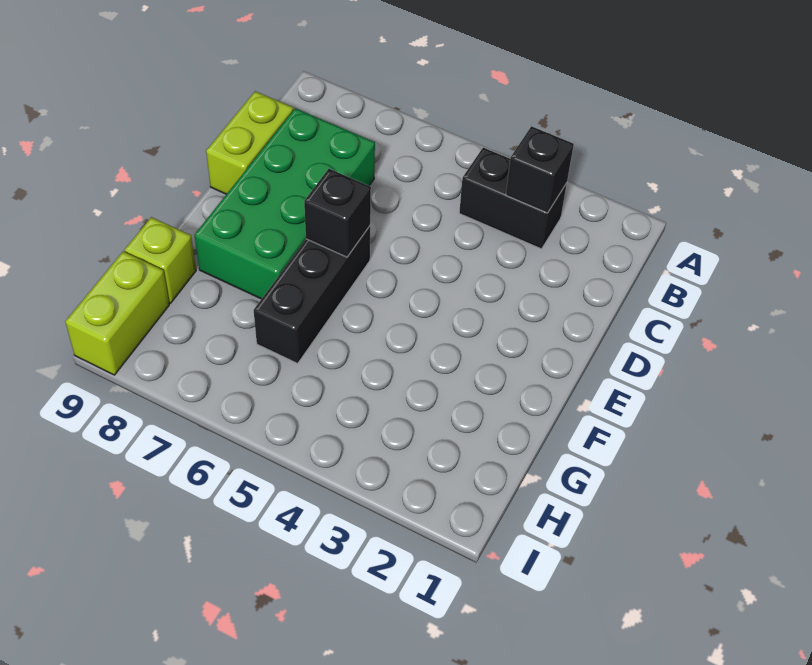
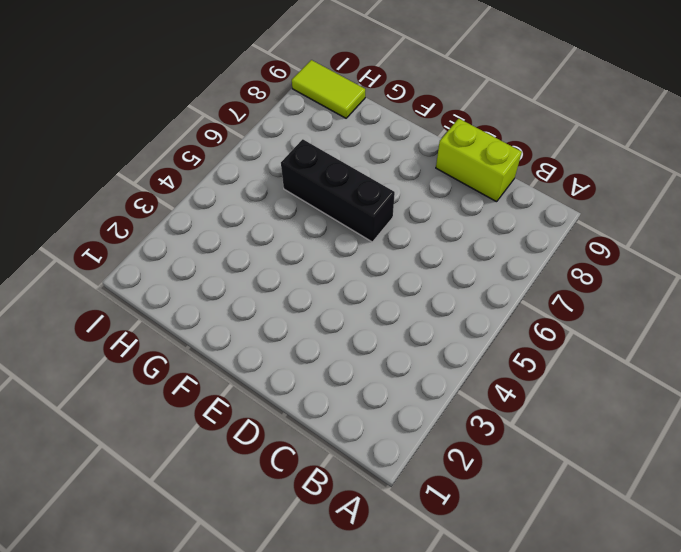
lime 1x2 tile [292,60,365,118] -> lime 1x2 brick [65,251,169,375]
none -> black 1x2 brick [459,148,567,249]
none -> green 2x4 brick [195,108,375,299]

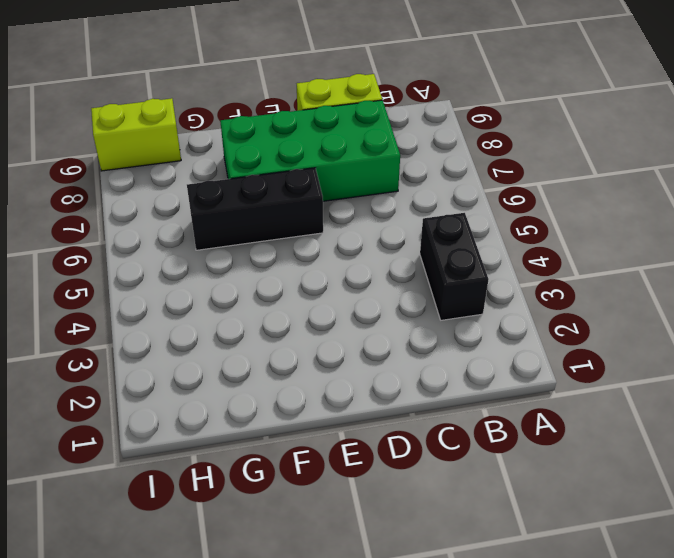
none -> lime 1x1 brick [125,217,196,303]
none -> black 1x1 brick [506,126,574,213]

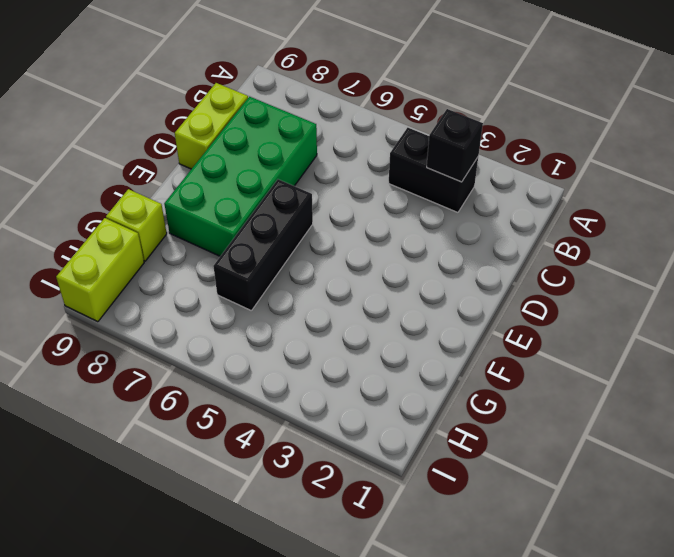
none -> black 1x1 brick [304,169,371,257]

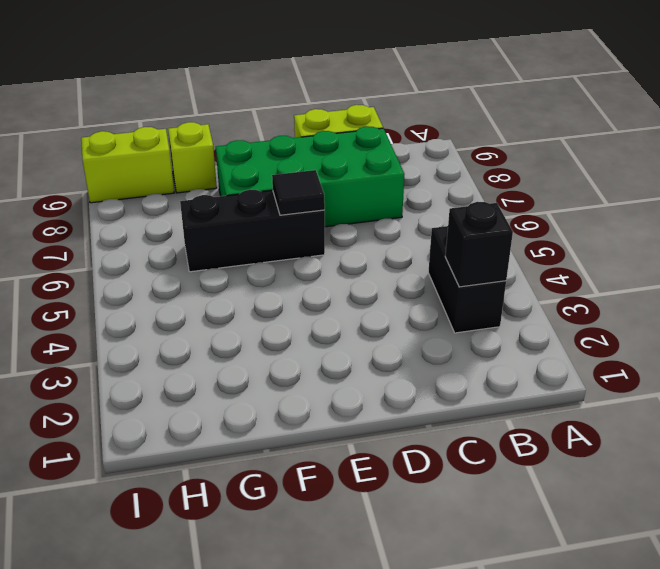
black 1x1 tile [272,170,325,215] -> black 1x1 brick [304,169,371,257]

